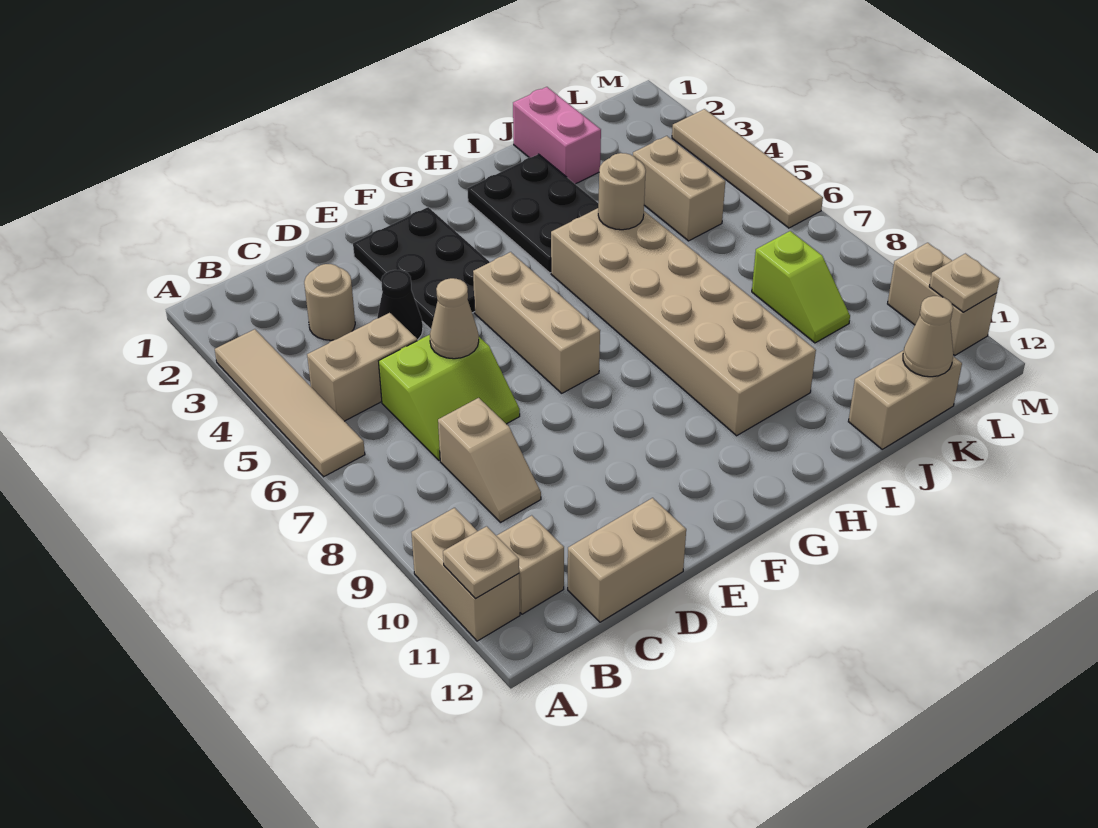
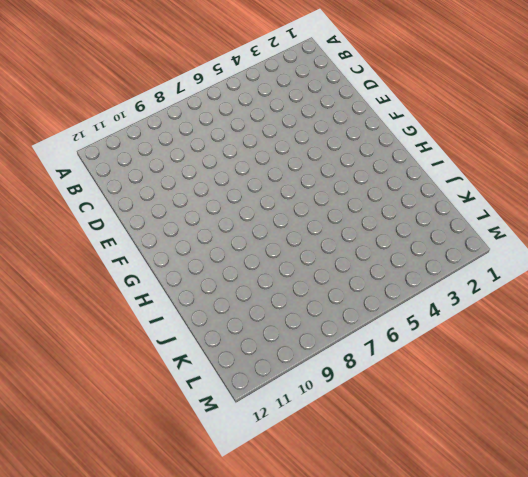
none -> tan 1x4 tile [215,329,365,477]
none -> tan 1x2 brick [411,508,520,641]
none -> tan 1x2 brick [307,313,417,421]

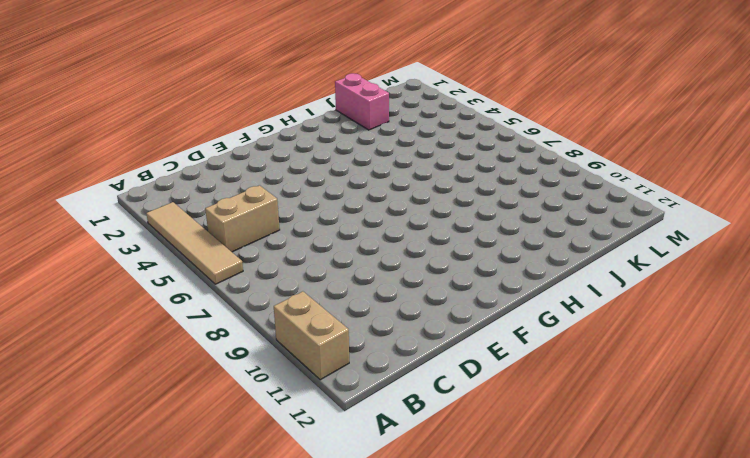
none -> tan 1x1 brick [497,515,564,614]
none -> tan 1x1 round brick [304,264,355,340]
none -> lime 2x2 slope [379,335,520,460]

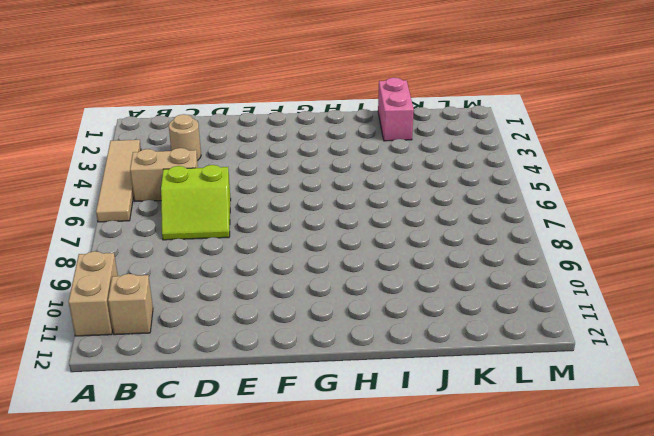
none -> tan 1x2 slope [438,398,541,522]
none -> tan 1x2 brick [568,498,686,622]
none -> black 1x1 cone [377,270,423,340]

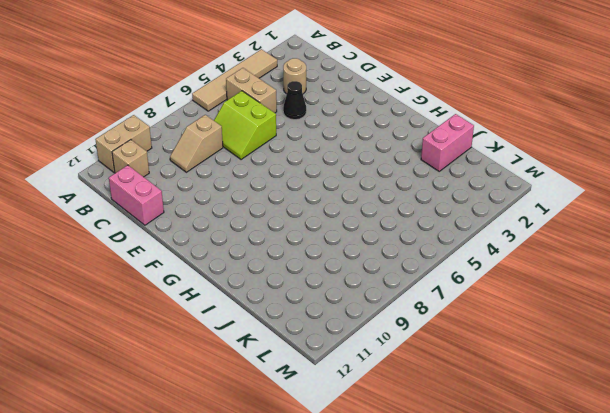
pink 1x2 brick [109,165,164,225] -> tan 1x2 brick [568,498,686,622]
none -> black 2x3 plate [353,207,490,329]
none -> tan 1x3 brick [473,252,600,393]
none -> black 2x3 plate [467,154,598,273]

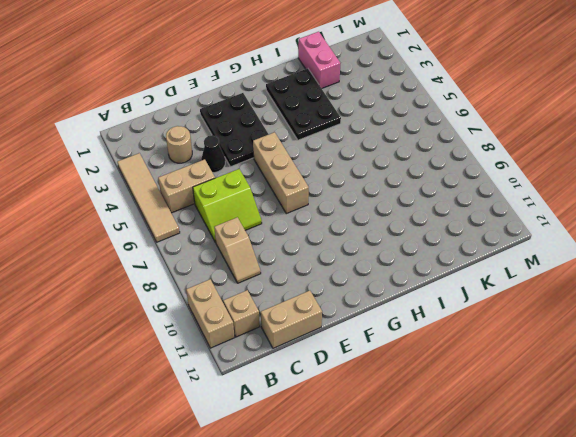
none -> tan 2x6 brick [551,208,816,436]
none -> tan 1x2 brick [848,350,962,449]
none -> tan 1x2 brick [633,136,725,241]

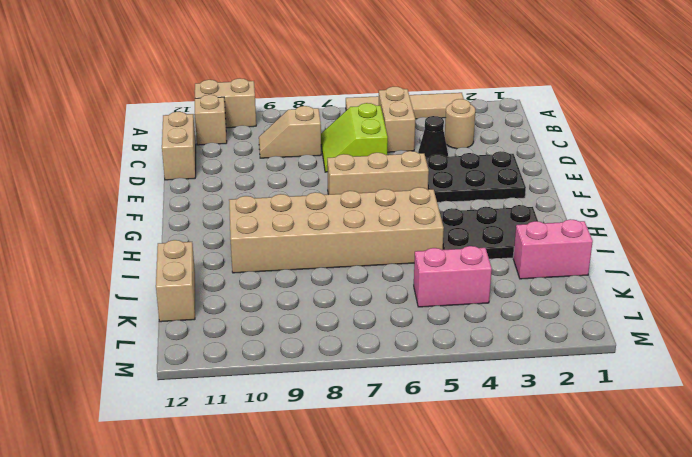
pink 1x2 brick [414,246,492,307] -> tan 1x2 brick [633,136,725,241]
none -> lime 1x2 slope [752,231,850,343]
none -> tan 1x4 tile [672,109,823,228]
none -> tan 1x2 brick [888,243,997,356]

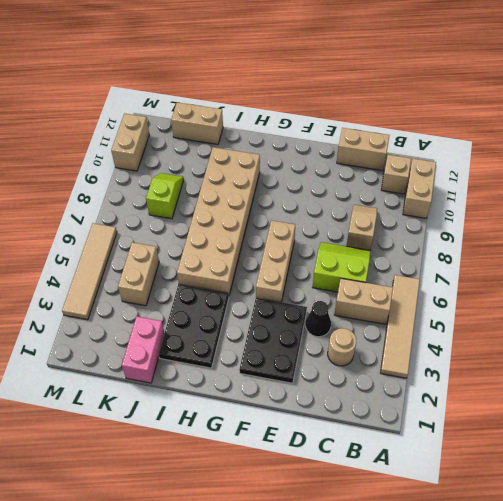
none -> tan 1x1 plate [443,526,519,599]
none -> tan 1x1 cone [430,278,479,359]
none -> tan 1x1 round brick [598,153,646,230]

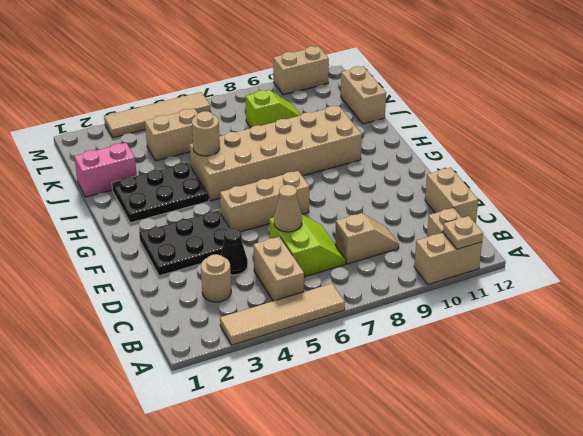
none -> tan 1x1 cone [903,296,953,377]
none -> tan 1x1 plate [929,254,1000,312]

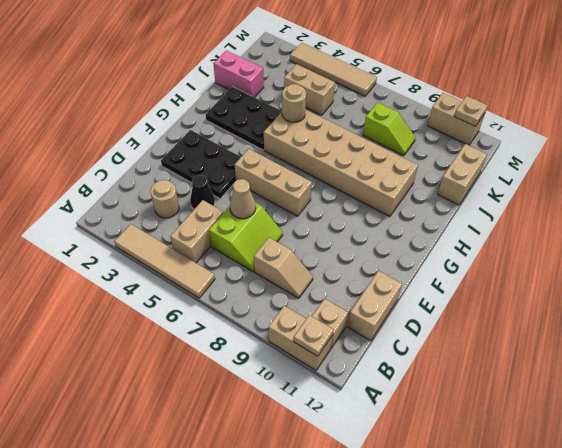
none -> tan 1x1 cone [903,296,953,377]

